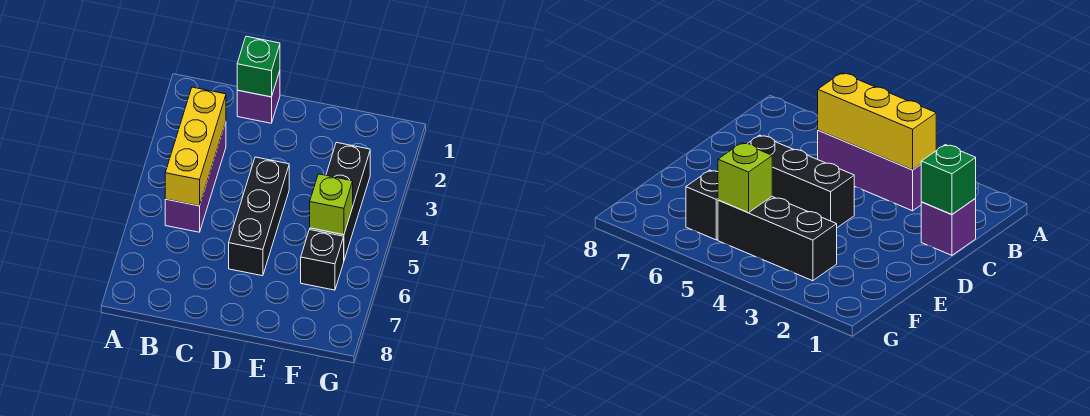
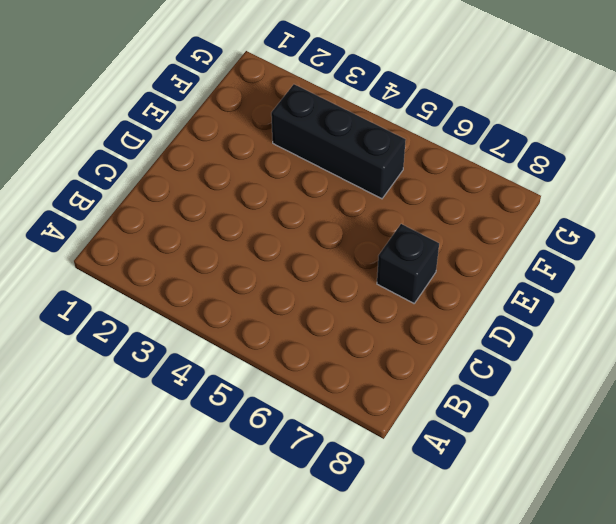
black 1x1 brick [377,224,439,303] -> black 1x1 brick moved to [301,230,344,290]
none -> purple 1x3 brick [165,122,226,232]
none -> purple 1x1 brick [237,71,280,123]

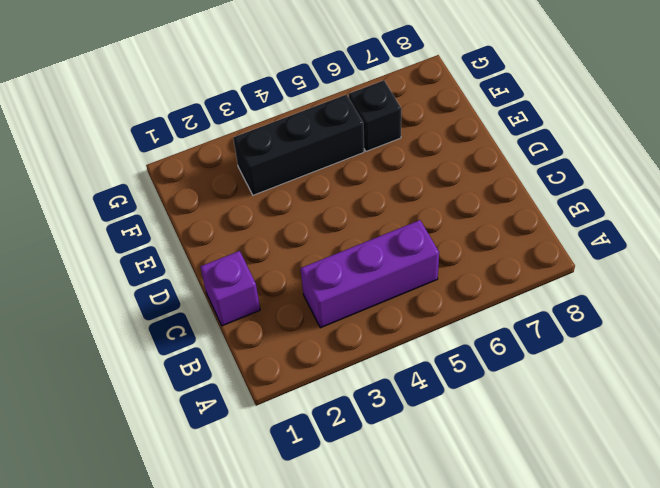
none -> black 1x3 brick [229,157,289,276]
none -> yellow 1x3 brick [165,87,226,206]

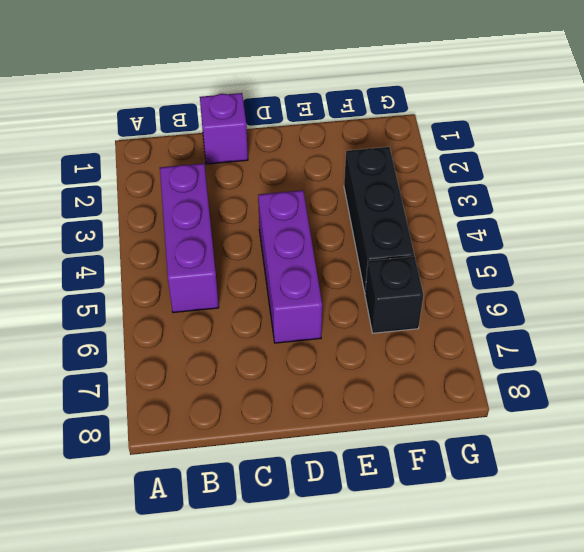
purple 1x3 brick [258,190,322,343] -> black 1x3 brick [229,157,289,276]
none -> yellow 1x3 brick [165,87,226,206]
none -> green 1x1 brick [237,36,280,97]

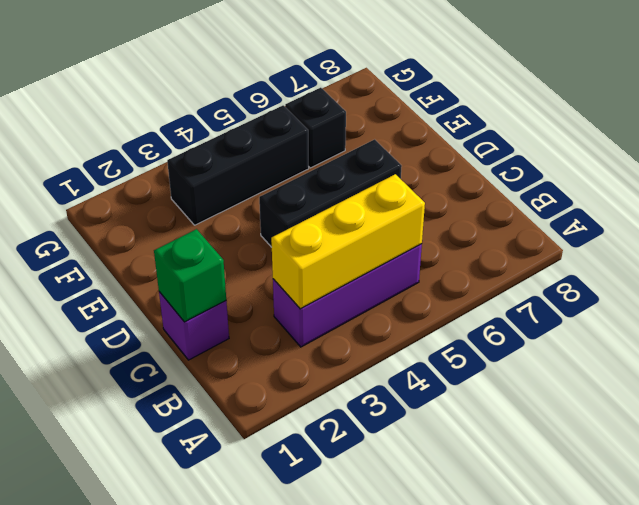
none -> lime 1x1 brick [310,174,353,235]

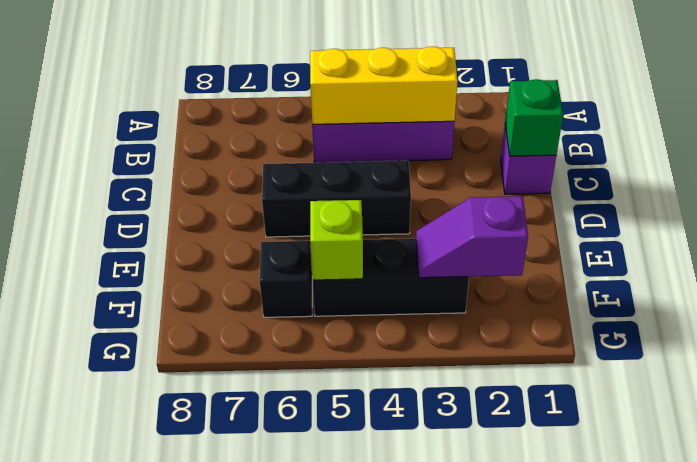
purple 1x2 slope [416,196,528,278] -> none

